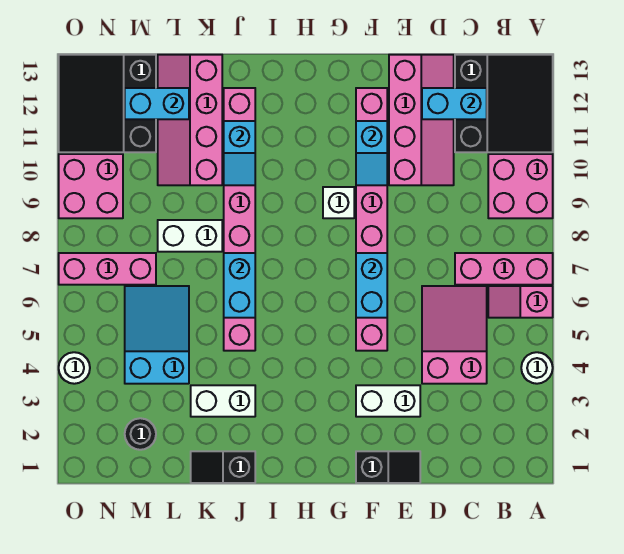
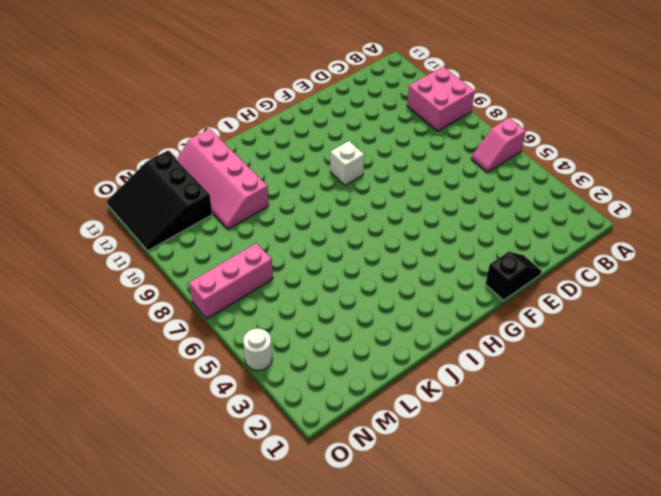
none -> white 1x1 round brick [521,352,553,384]
none -> pink 1x3 brick [455,253,553,285]
none -> black 3x3 slope [455,55,553,152]

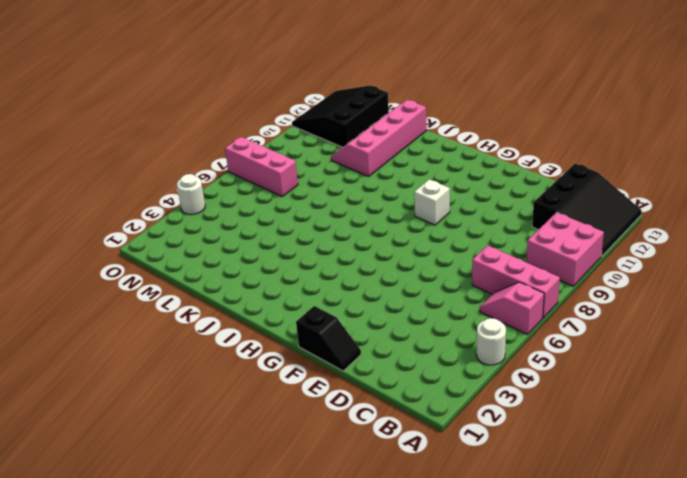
none -> pink 2x3 slope [422,286,487,384]
none -> pink 2x4 slope [389,55,454,185]
none -> white 1x2 brick [356,385,420,417]

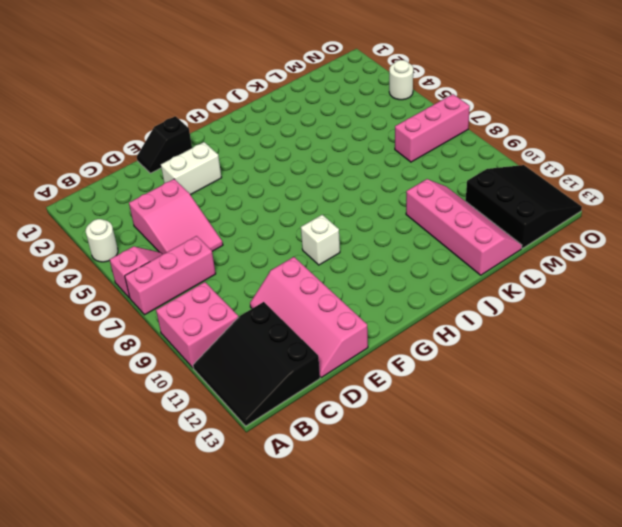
none -> pink 1x8 brick [356,88,387,351]
none -> black 1x2 slope [191,451,255,483]
none -> white 1x2 brick [191,385,255,417]

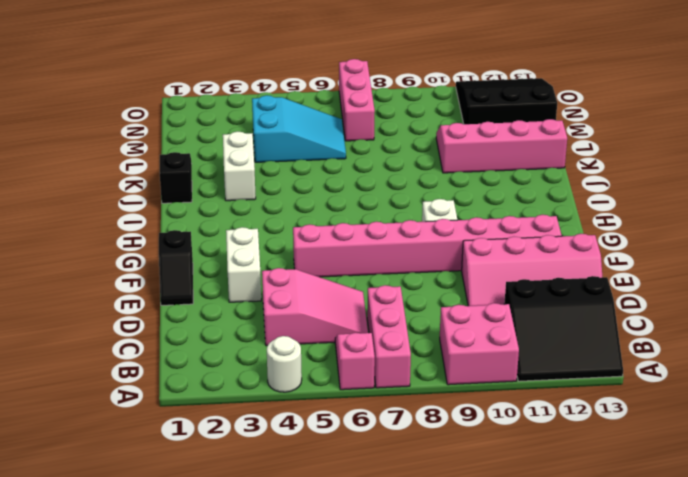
none -> pink 1x8 brick [224,88,255,351]
none -> white 1x2 brick [158,220,222,252]
none -> black 1x1 round brick [125,418,156,450]

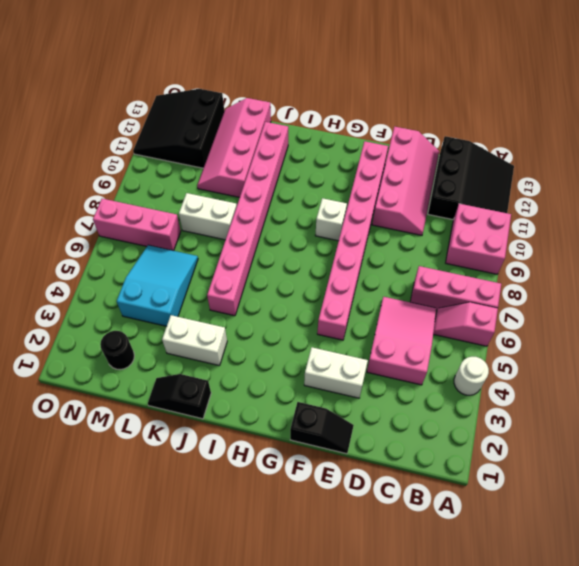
none -> pink 2x2 brick [59,154,123,218]
none -> white 1x1 round brick [59,352,90,384]
none -> cyan 1x2 brick [422,88,487,119]

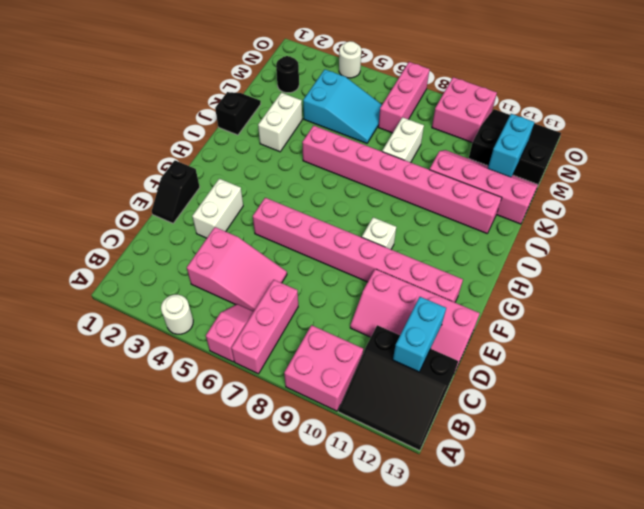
none -> cyan 1x2 brick [356,253,387,318]
none -> cyan 1x2 slope [356,121,387,185]
none -> cyan 1x2 brick [224,253,255,318]

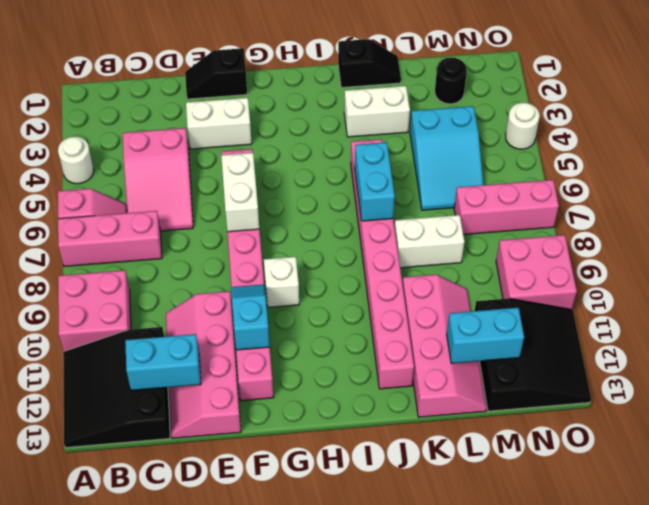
white 1x2 brick [221,153,259,232] -> cyan 1x2 brick [356,253,387,318]
none -> cyan 1x2 slope [224,121,255,185]

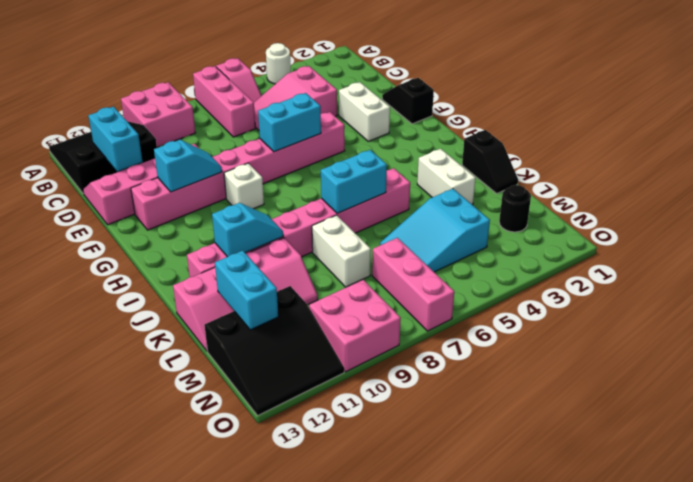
none -> white 1x1 round brick [59,352,90,384]

